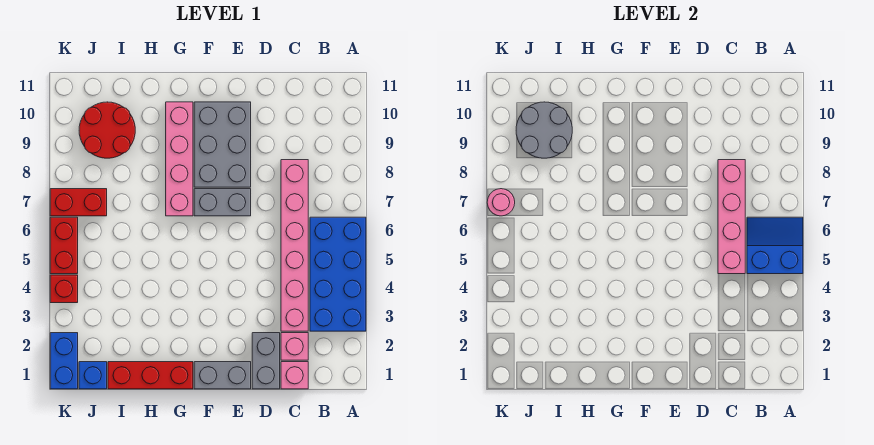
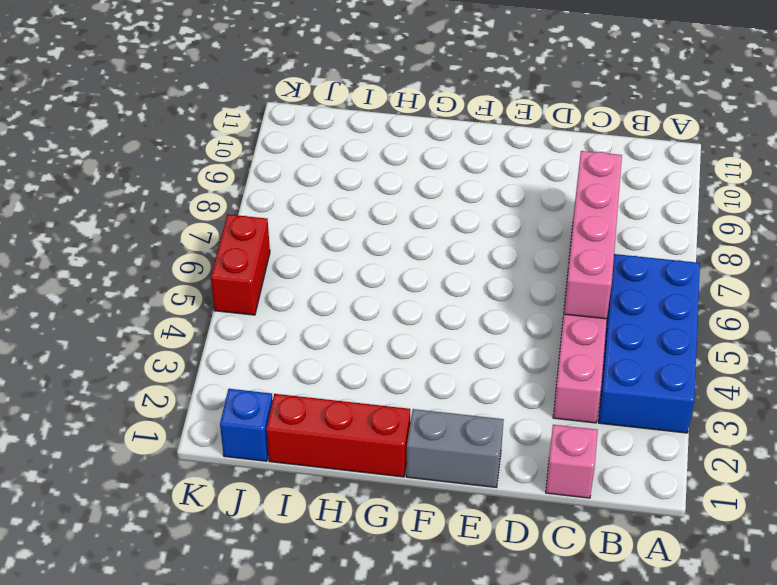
none -> pink 1x1 brick [281,333,308,360]
none -> grey 1x2 brick [252,333,280,389]
none -> grey 1x2 brick [194,189,251,216]

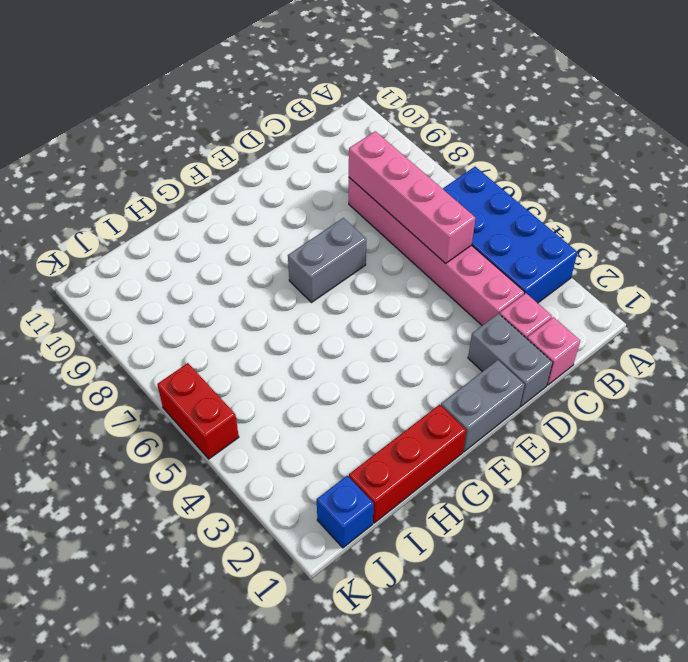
none -> grey 2x3 brick [194,102,251,187]
none -> pink 1x4 brick [166,102,193,216]
none -> red 2x2 round brick [79,102,135,158]

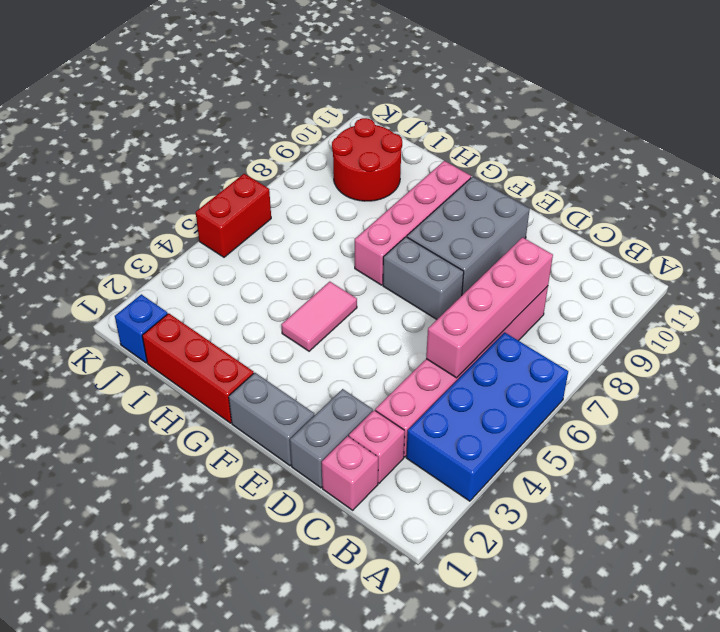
pink 1x2 tile [281,282,357,351] -> none
none -> red 1x2 brick [50,189,107,216]
none -> blue 1x2 brick [50,333,78,389]
none -> red 1x1 brick [50,275,78,303]

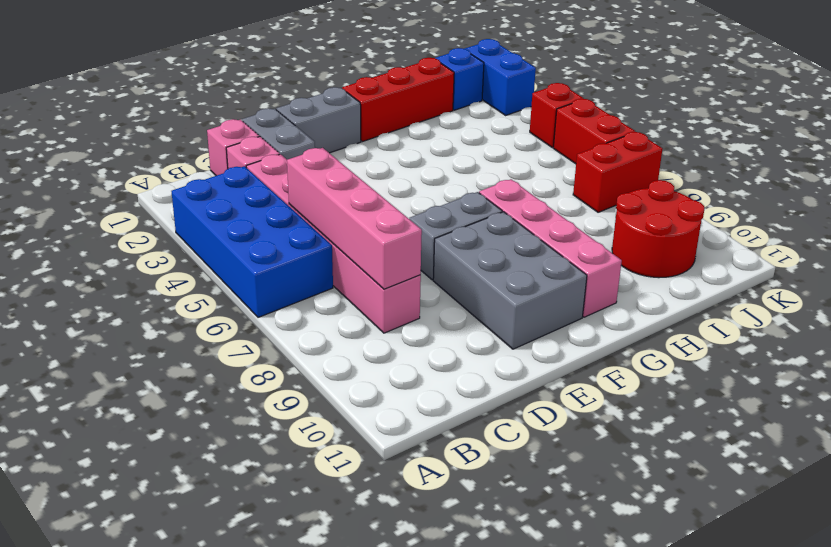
none -> blue 2x2 slope [747,217,803,274]
none -> grey 2x2 round brick [516,102,572,158]
none -> pink 1x1 round brick [487,189,515,216]

